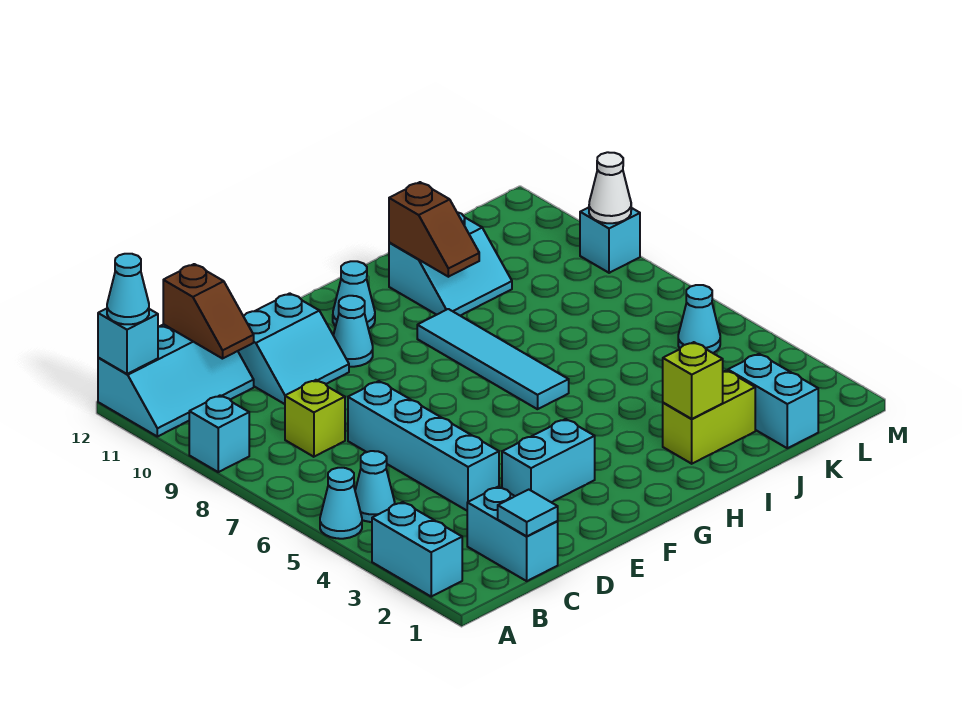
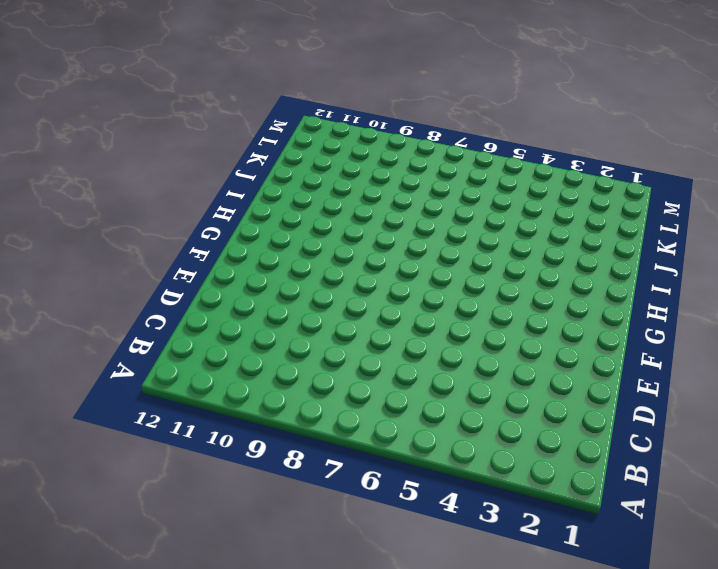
none -> cyan 1x2 brick [372,502,462,597]
none -> cyan 1x1 cone [320,468,362,539]
none -> cyan 1x1 brick [189,395,249,472]

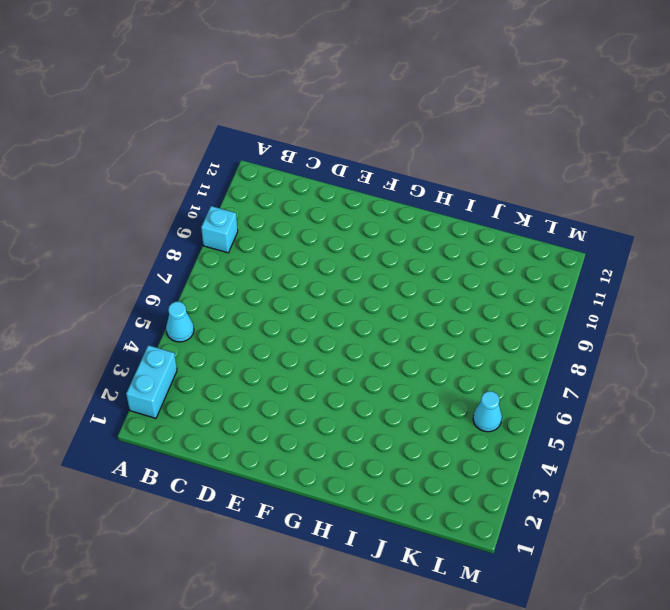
none -> cyan 2x3 slope [98,324,254,437]
none -> cyan 1x1 cone [355,451,395,522]
none -> cyan 1x2 brick [467,487,558,581]

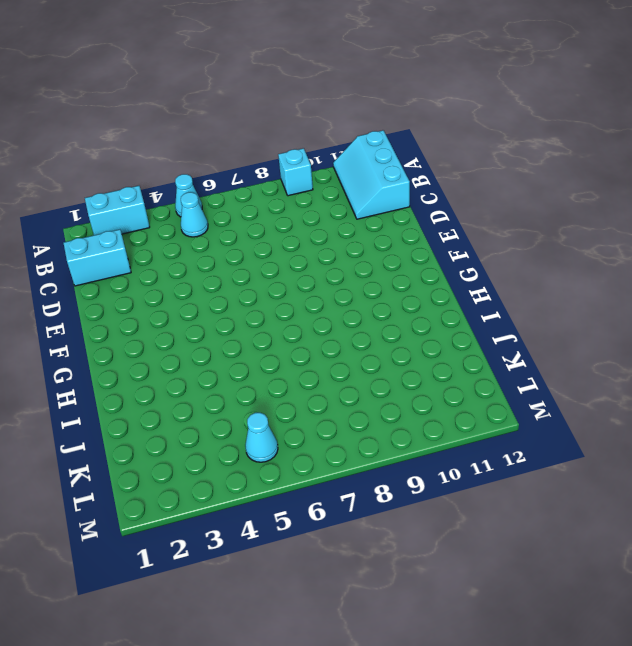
none -> lime 1x1 brick [285,380,345,457]
none -> cyan 1x4 brick [348,381,499,510]
none -> cyan 2x2 slope [238,293,349,404]

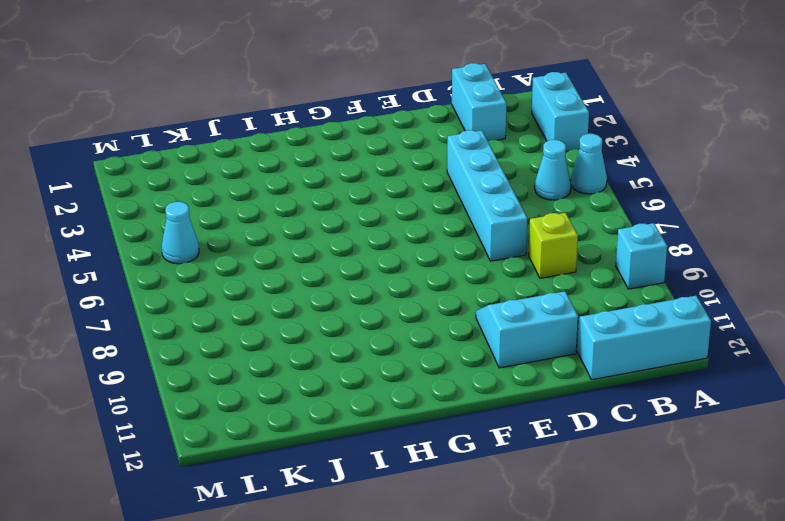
none -> cyan 1x2 brick [502,419,595,502]
none -> cyan 1x1 cone [333,296,373,367]
none -> cyan 1x1 cone [333,261,375,329]

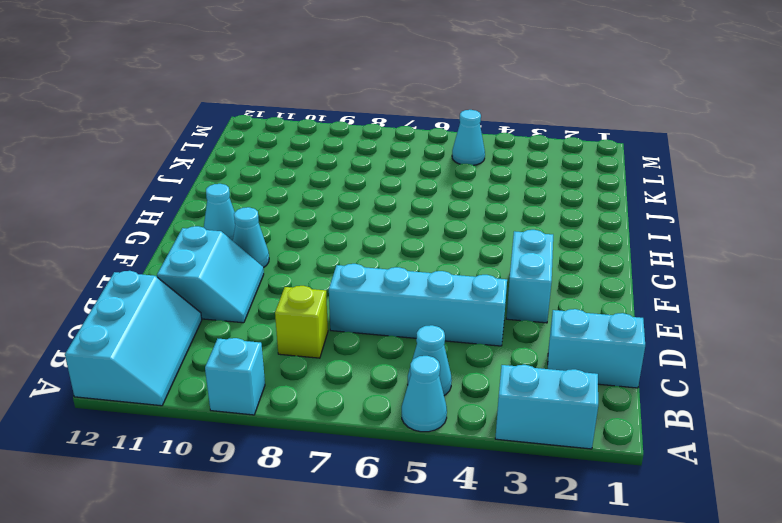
none -> cyan 1x4 tile [417,309,569,409]
none -> lime 1x2 brick [663,370,755,464]
none -> cyan 2x2 slope [389,212,512,316]

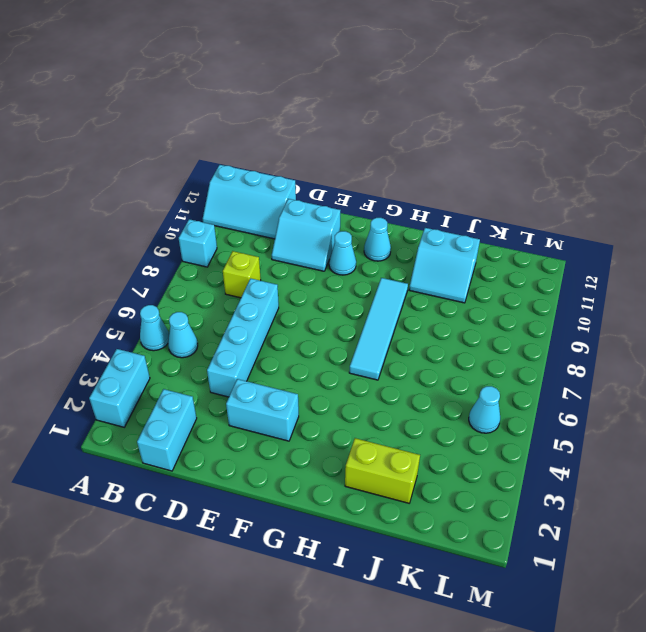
none -> cyan 1x2 brick [728,354,818,448]
none -> cyan 1x1 brick [580,207,640,273]
none -> cyan 1x1 brick [98,309,158,374]

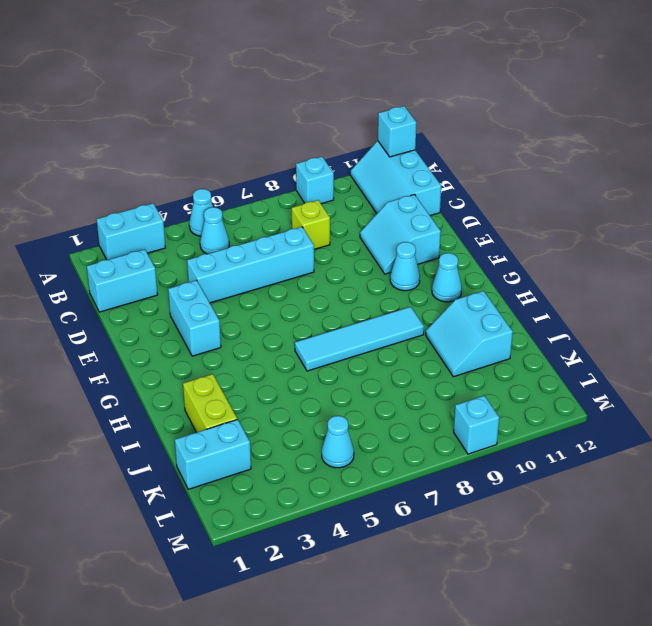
none -> cyan 1x1 tile [498,490,558,536]
none -> brown 1x2 slope [163,264,254,359]
none -> lime 1x1 brick [663,342,723,419]

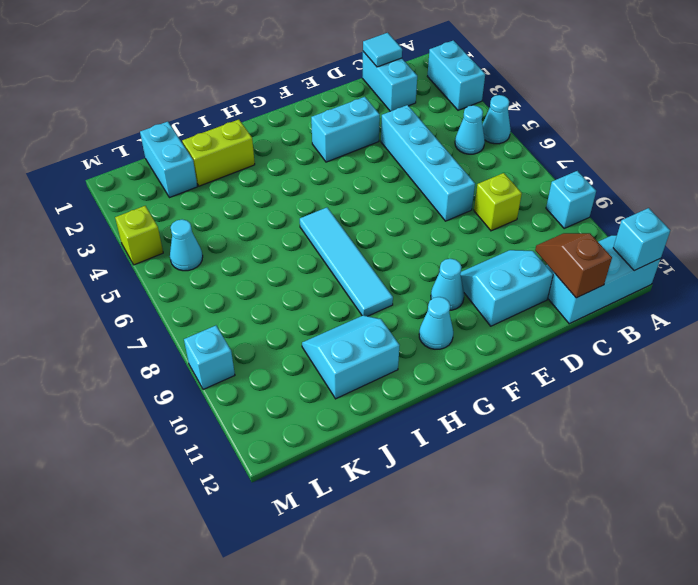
lime 1x1 brick [115,206,163,265] -> lime 1x1 brick moved to [663,342,723,419]
none -> brown 1x2 slope [389,182,479,277]
none -> white 1x1 cone [589,152,631,223]
none -> cyan 1x1 cone [107,254,149,324]

